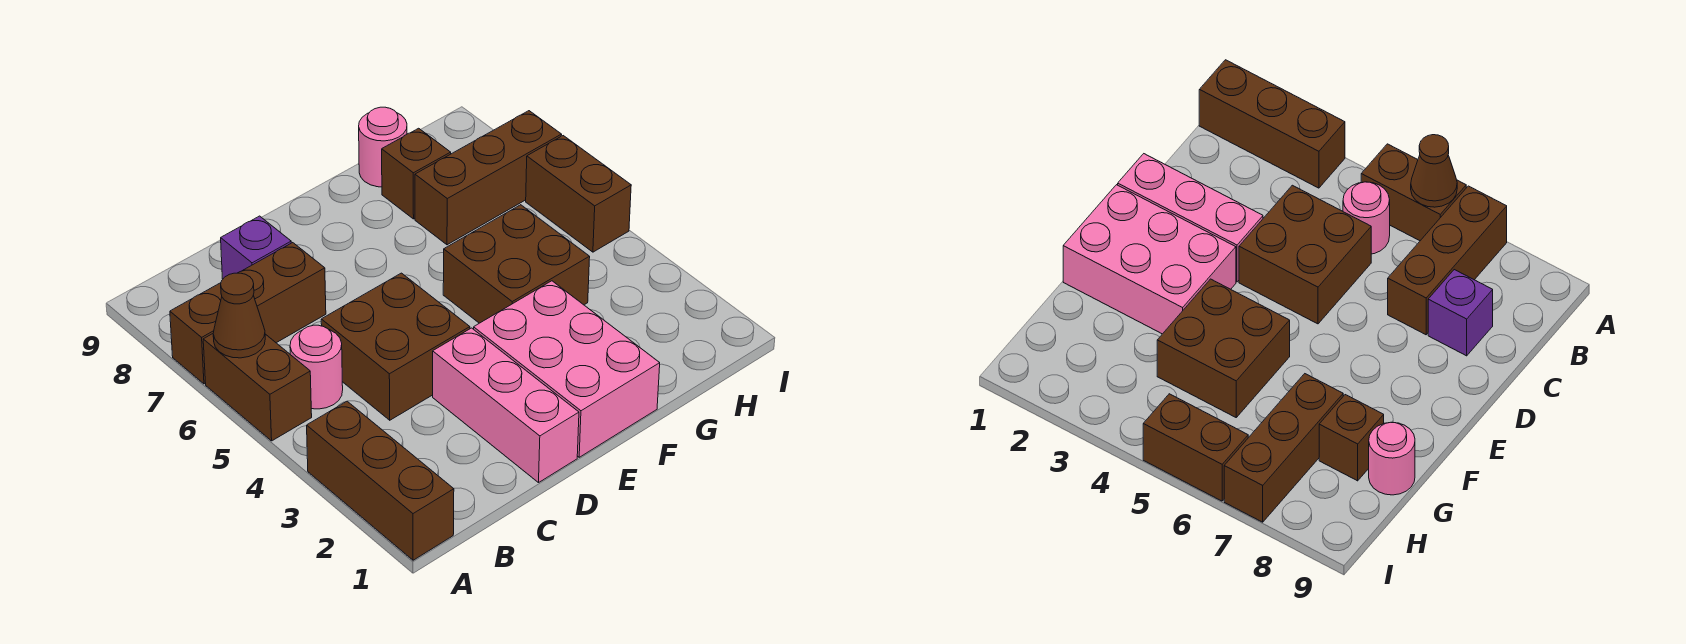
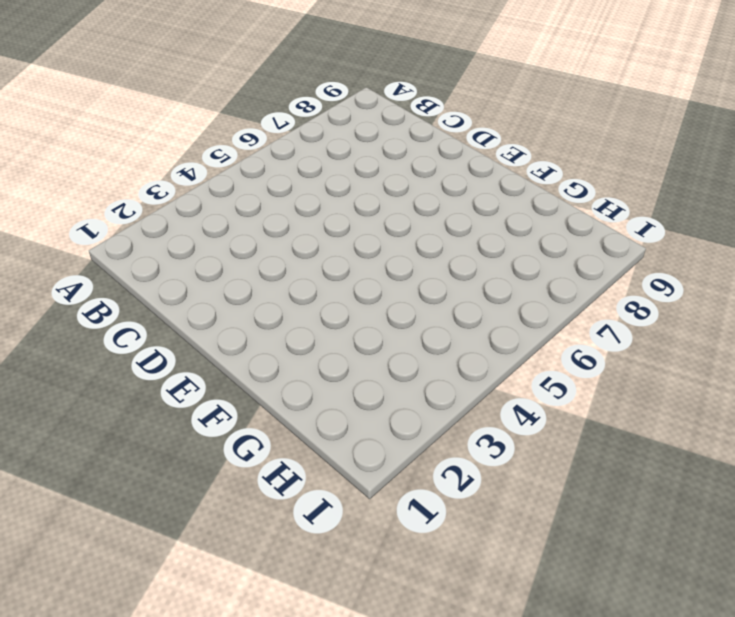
none -> brown 1x3 brick [307,401,454,560]
none -> brown 1x2 brick [203,334,312,441]
none -> brown 1x3 brick [170,243,326,384]

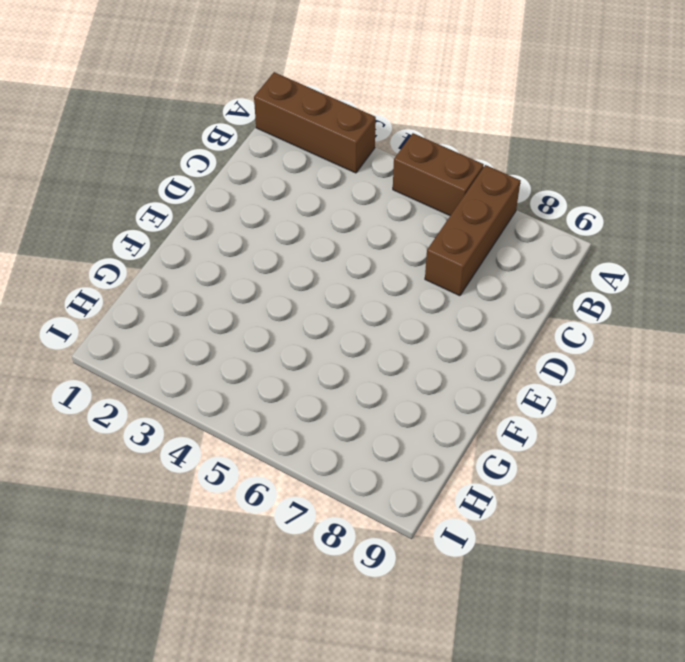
none -> pink 1x1 round brick [290,325,343,409]
none -> brown 2x2 brick [321,273,470,420]
none -> purple 1x1 brick [221,216,291,279]

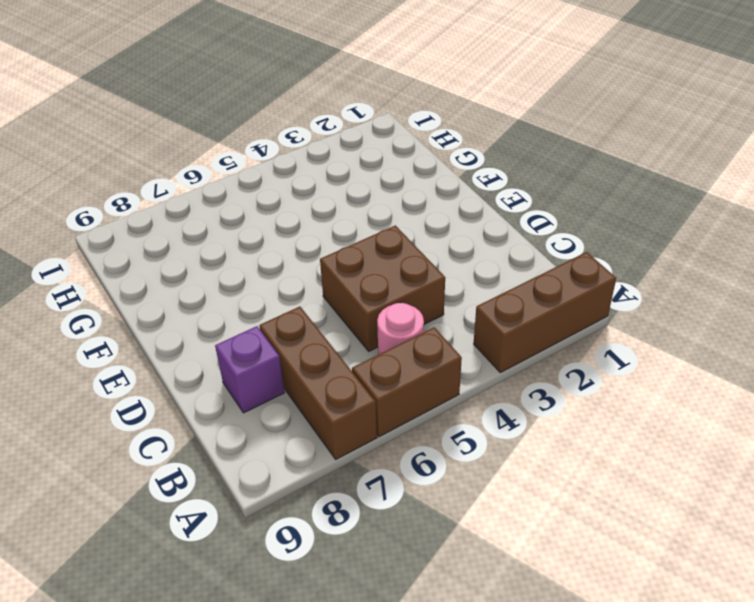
none -> pink 1x3 brick [433,328,579,483]
none -> pink 2x3 brick [474,281,660,457]
none -> brown 2x2 brick [443,205,590,323]

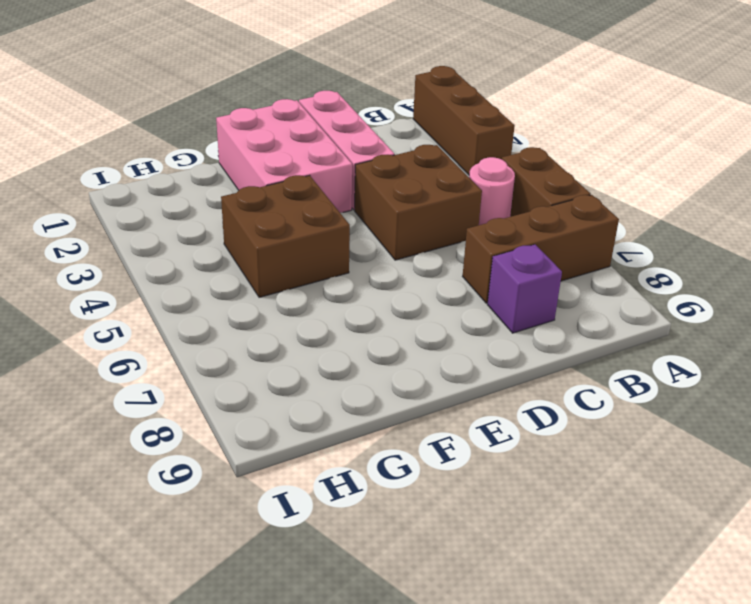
none -> brown 1x3 brick [415,111,562,245]
none -> brown 1x1 brick [382,128,451,219]
none -> pink 1x1 round brick [359,107,407,187]

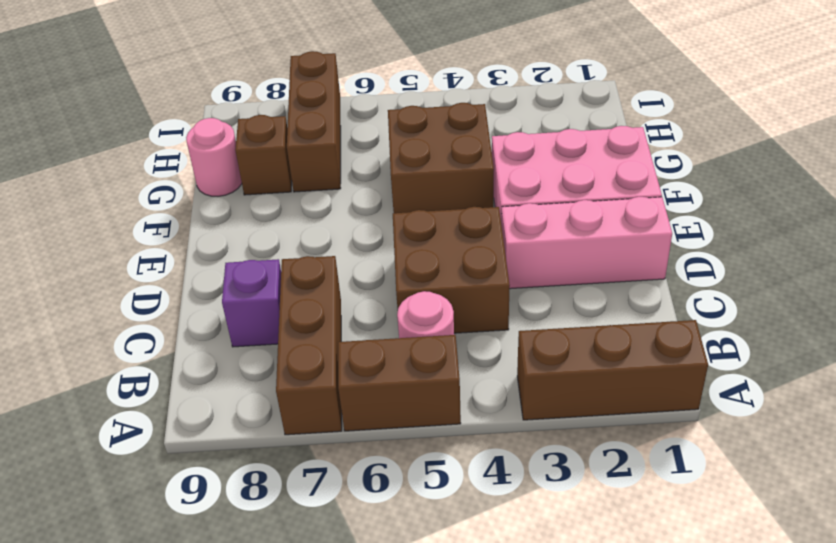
none -> brown 1x2 brick [526,136,631,252]
none -> brown 1x1 cone [213,273,265,358]

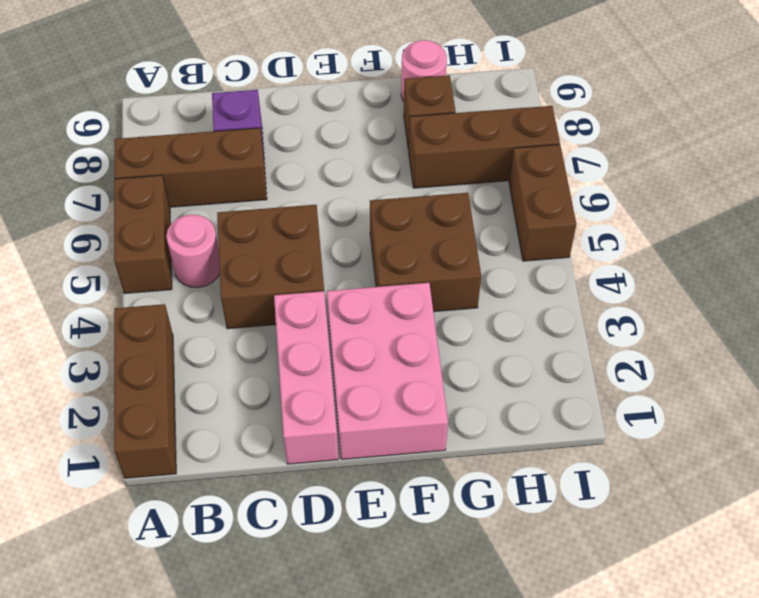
none -> brown 1x1 cone [213,273,265,358]

